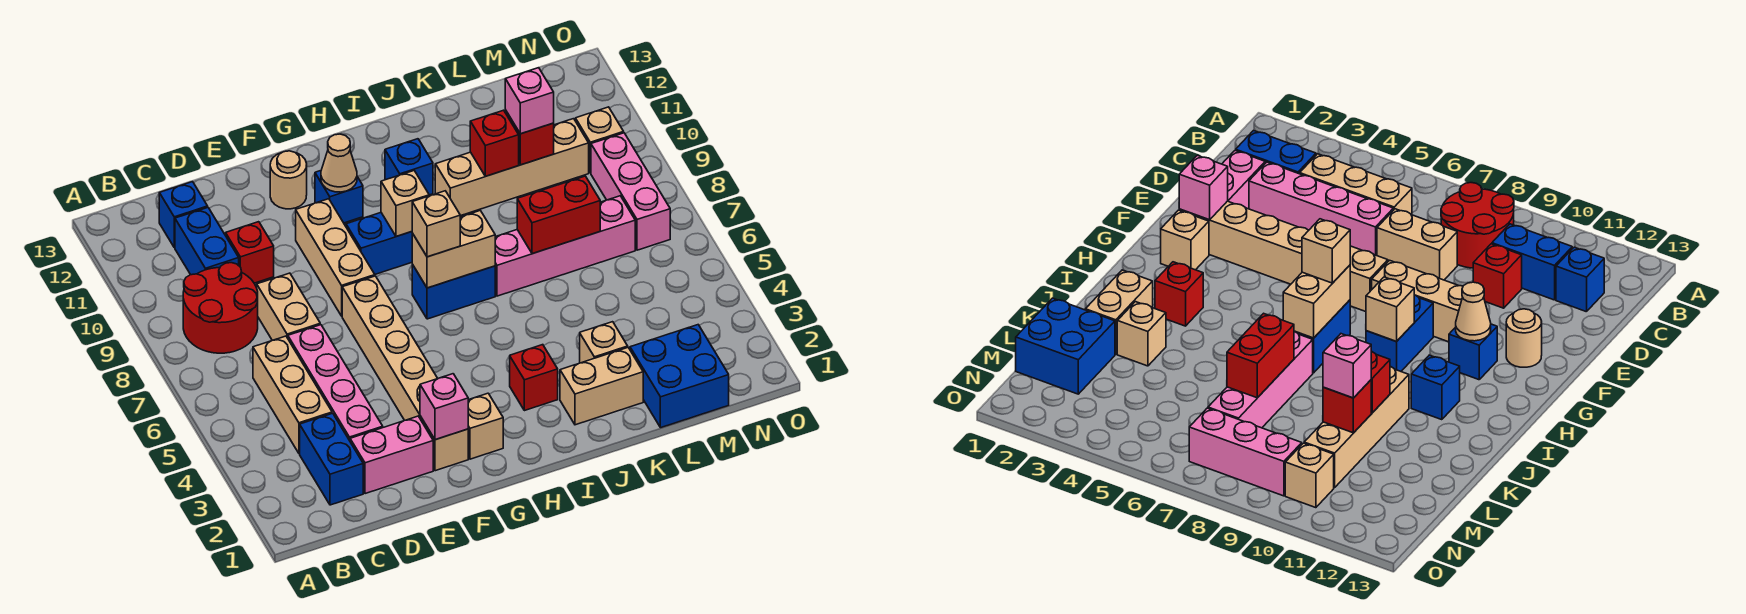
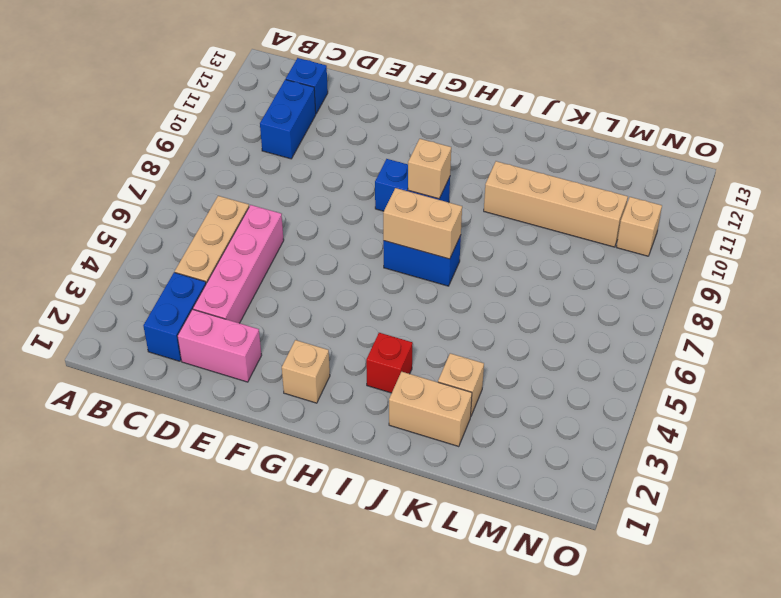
none -> red 2x2 round brick [183,263,258,353]
none -> tan 1x2 brick [257,273,320,340]
none -> red 1x1 brick [226,222,274,283]
none -> tan 1x6 brick [342,276,468,471]

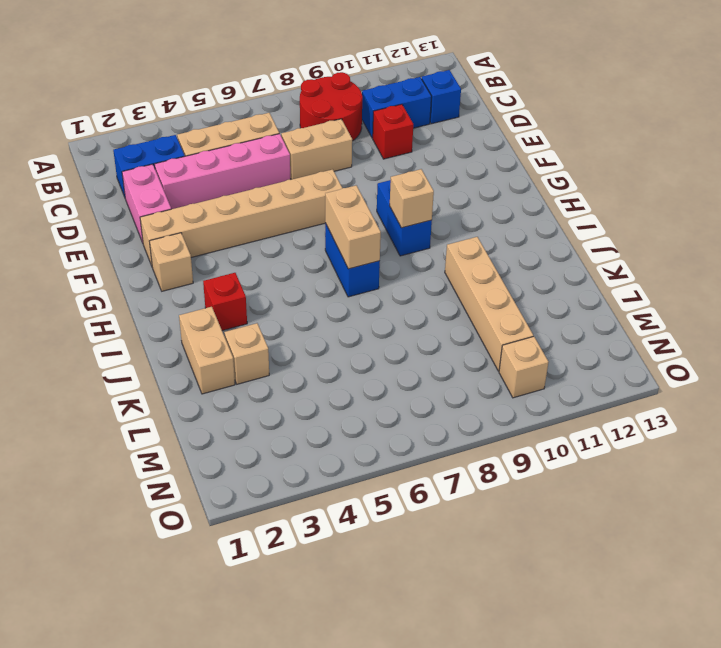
none -> tan 1x3 brick [296,199,375,316]
none -> tan 1x1 round brick [270,151,307,209]
none -> blue 1x1 brick [315,171,363,223]
none -> blue 1x1 brick [385,139,433,195]

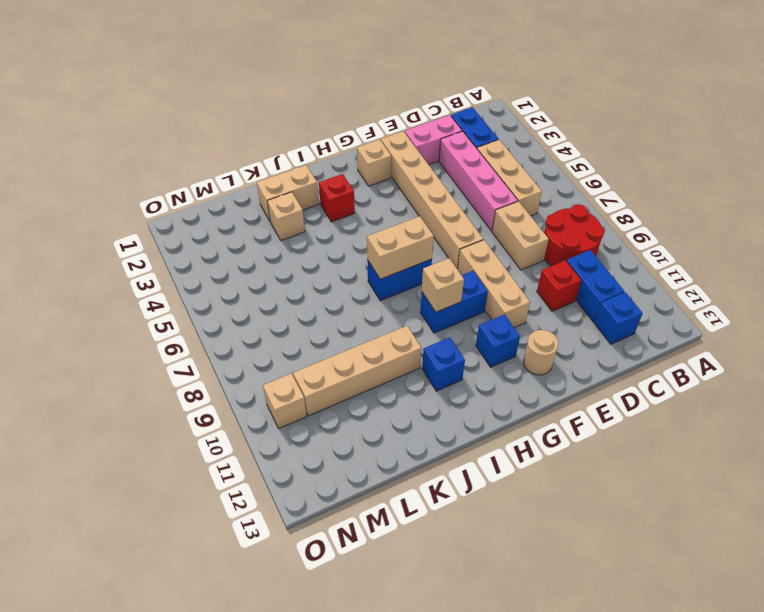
none -> pink 1x4 brick [495,196,635,296]
none -> blue 2x2 brick [630,325,729,428]
none -> pink 1x3 brick [591,133,670,250]
none -> pink 1x1 brick [420,374,468,440]

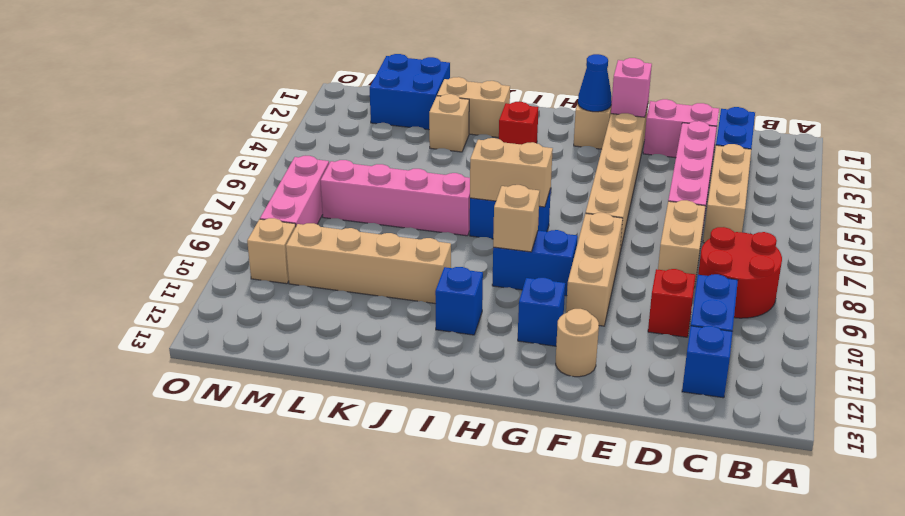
blue 1x1 cone [578,54,612,112] -> none
none -> tan 1x1 cone [321,134,357,192]
none -> red 1x2 brick [517,176,600,254]
none -> red 1x1 brick [470,110,519,176]
none -> red 1x1 brick [505,110,554,165]

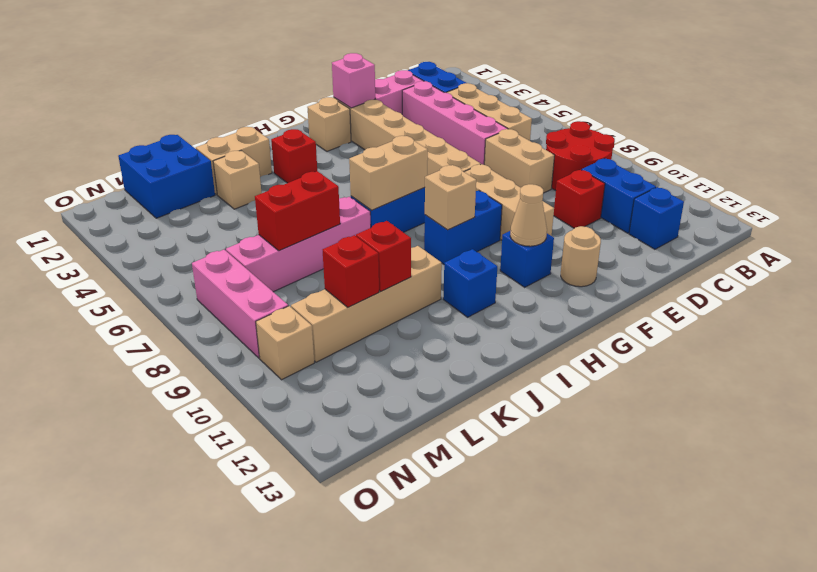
none -> tan 1x1 brick [412,191,460,257]
none -> pink 1x1 brick [505,68,554,134]

